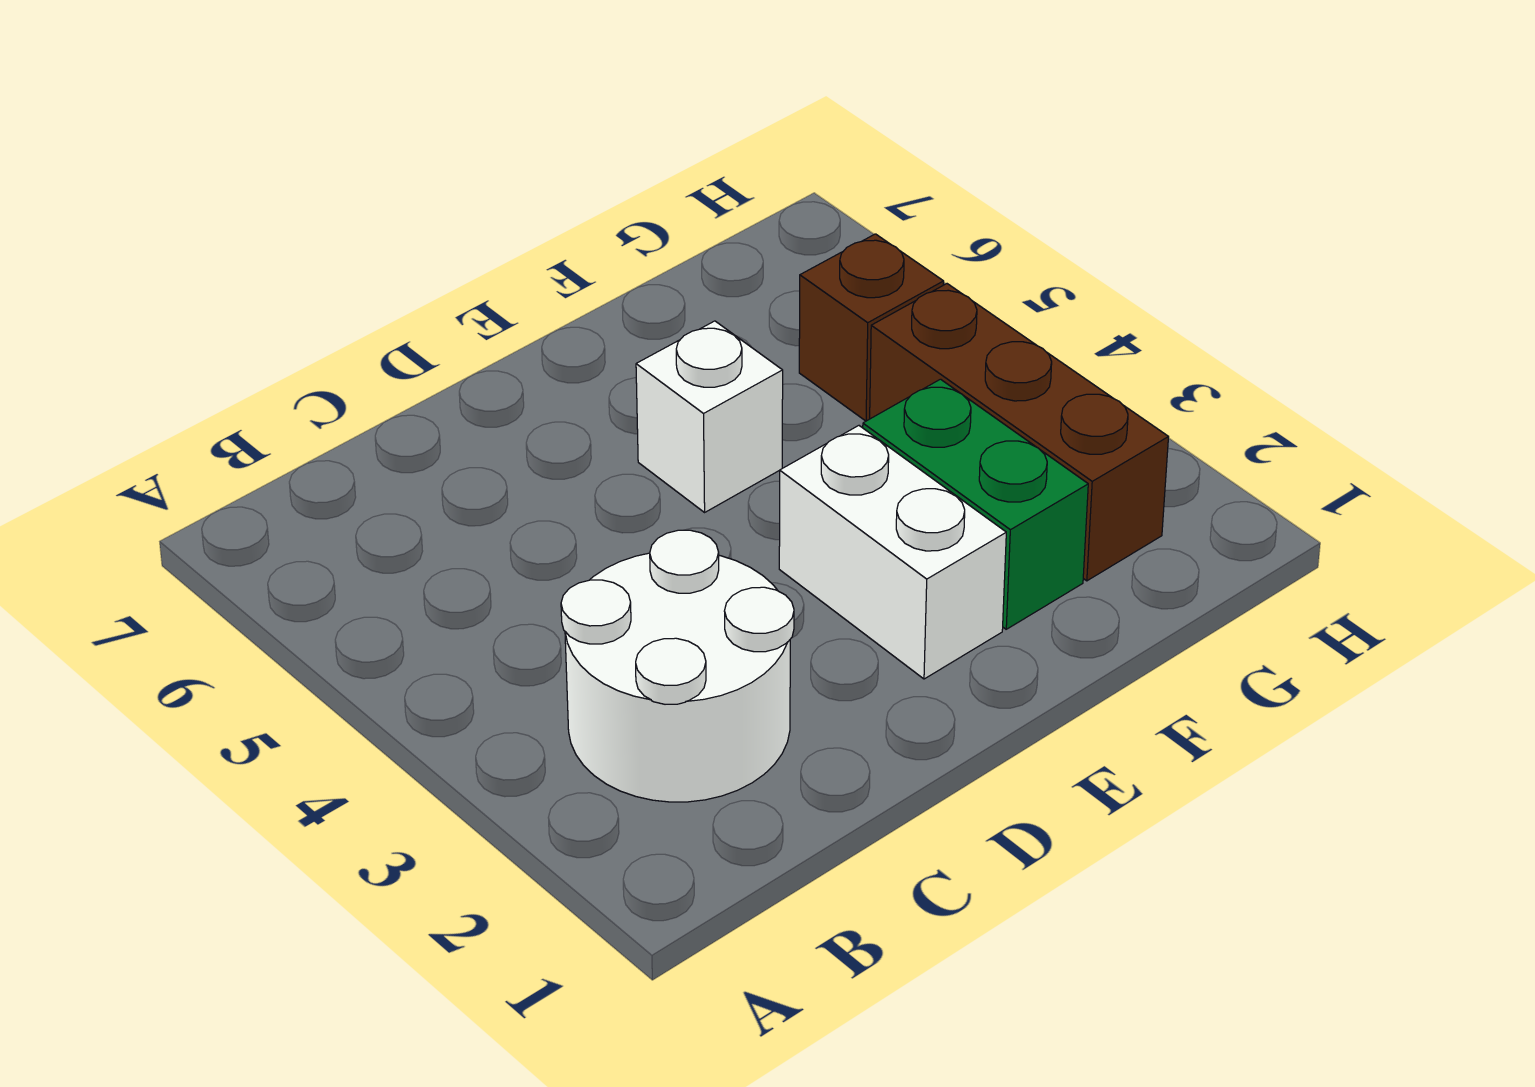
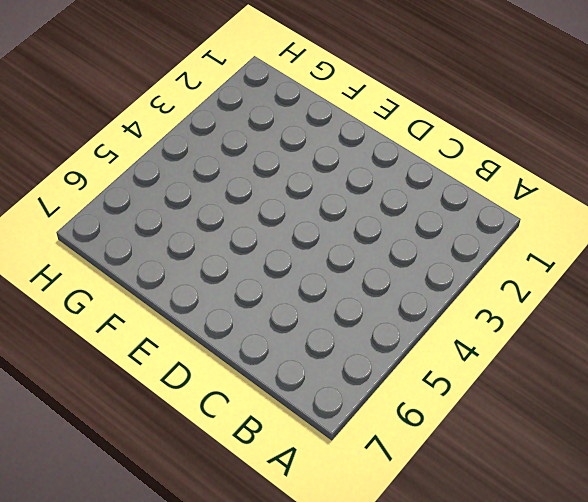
none -> white 2x2 round brick [561,530,794,802]
none -> white 1x2 brick [779,426,1006,679]

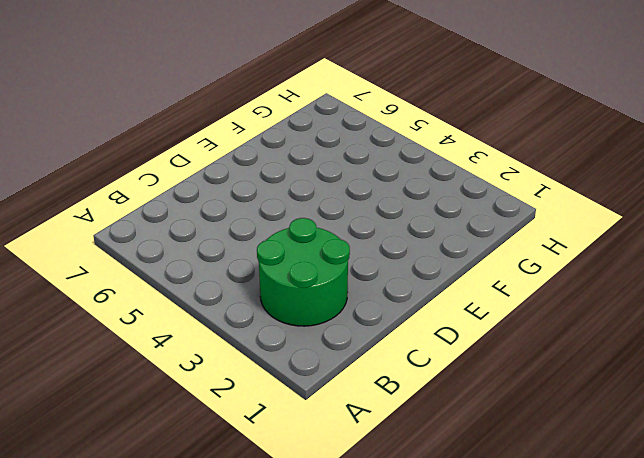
green 2x2 round brick [257,218,350,326] -> white 2x2 round brick [561,530,794,802]
none -> white 1x2 brick [779,426,1006,679]
none -> white 1x1 brick [636,321,783,512]

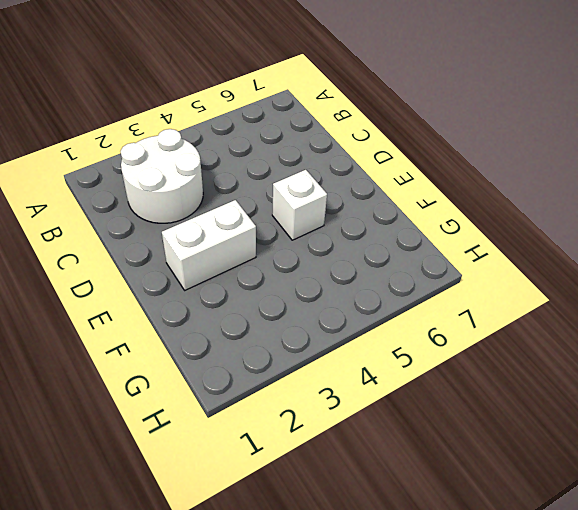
none -> green 1x2 brick [863,379,1088,629]
none -> brown 1x3 brick [870,284,1168,581]

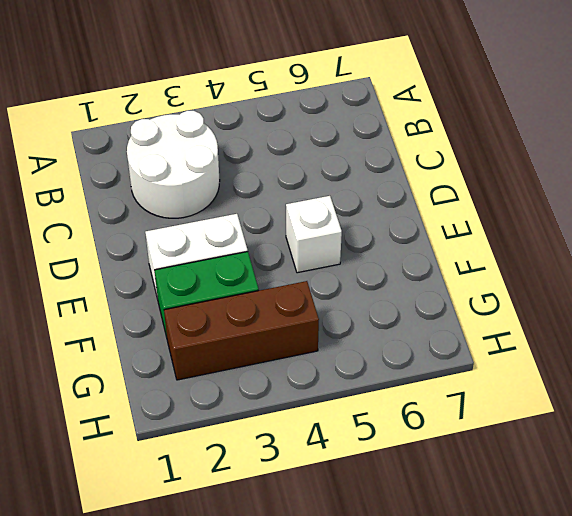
none -> brown 1x1 brick [799,234,944,421]

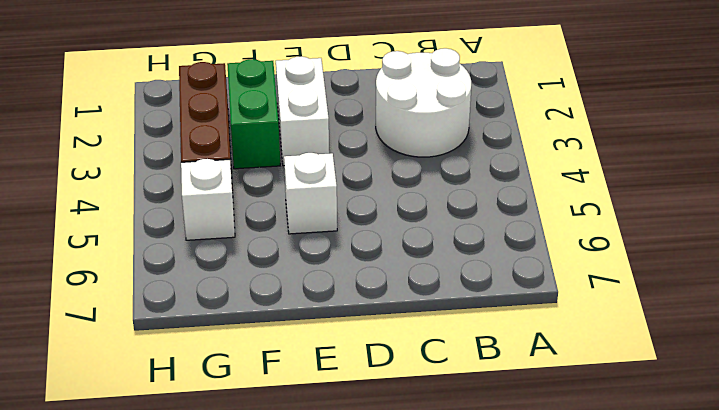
white 1x1 brick [181,159,235,240] -> brown 1x1 brick [799,234,944,421]

